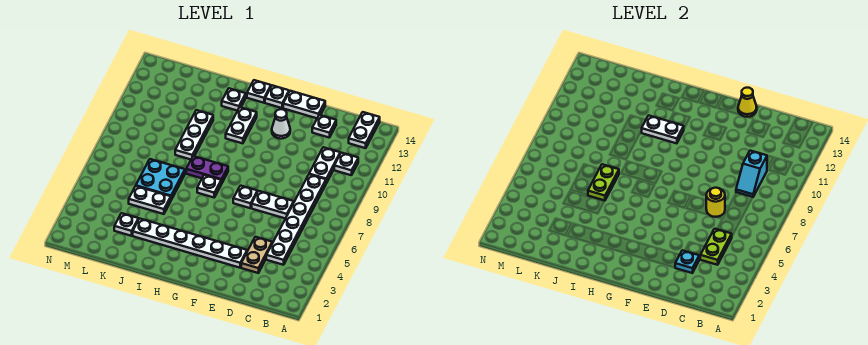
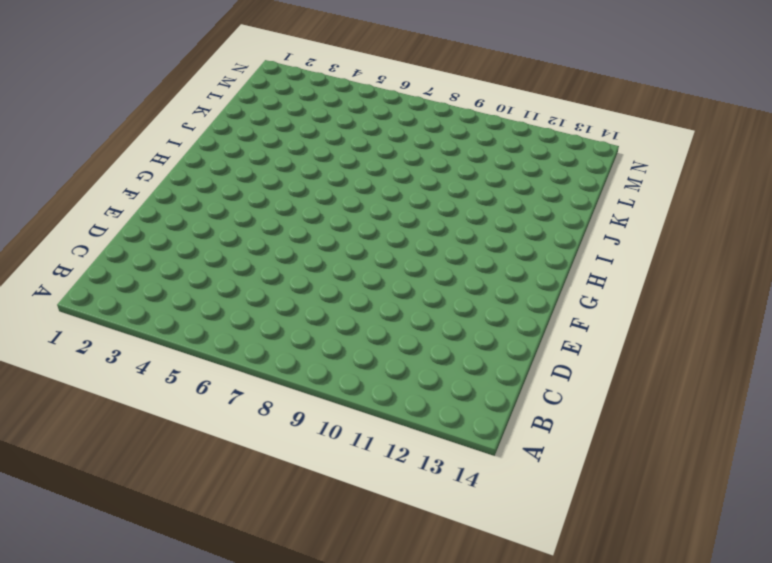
none -> white 1x1 plate [334,153,358,175]
none -> white 1x2 plate [349,112,380,148]
none -> white 1x6 plate [266,174,326,265]

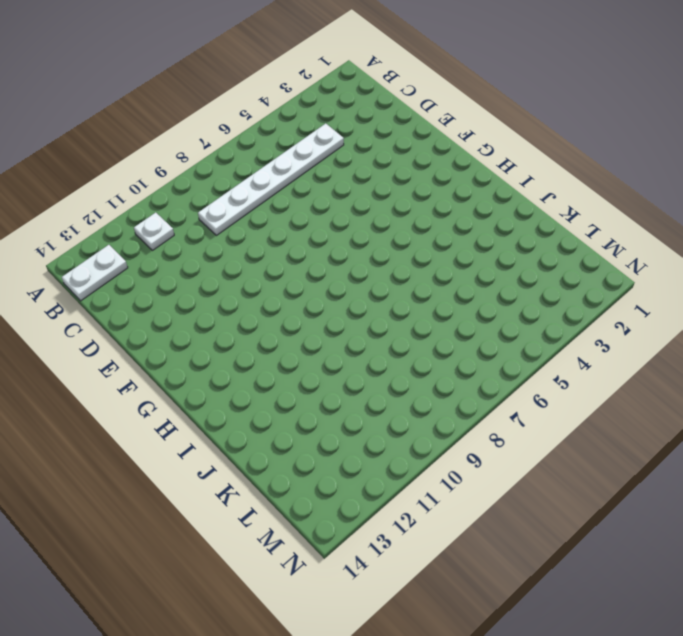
none -> white 1x2 plate [309,147,340,183]
none -> tan 1x2 plate [241,237,272,273]
none -> white 1x2 plate [252,191,294,219]

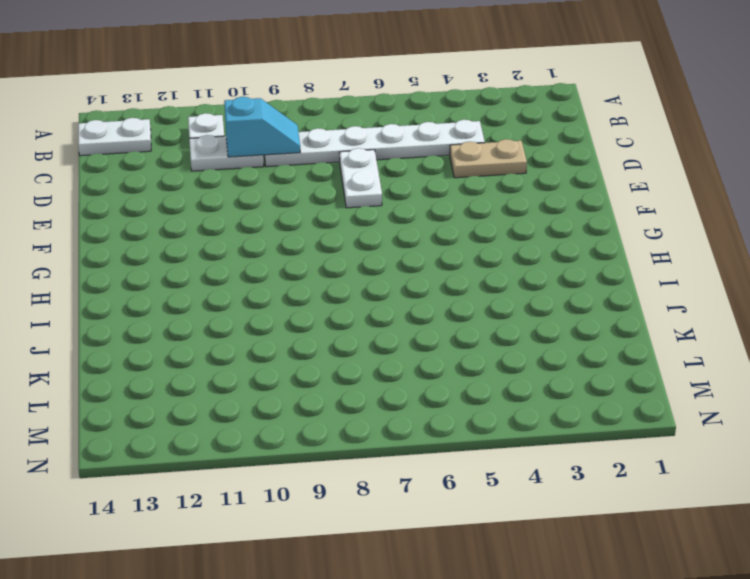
none -> white 1x1 plate [312,115,336,138]
none -> white 1x6 plate [133,219,247,268]
none -> white 1x2 plate [283,91,325,118]

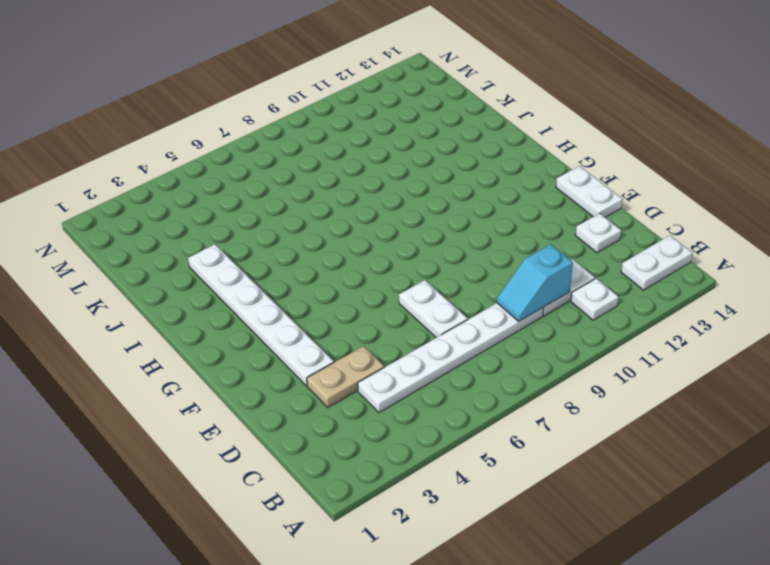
none -> white 1x1 plate [233,186,257,208]
none -> white 1x1 cone [272,109,290,139]
none -> white 1x1 plate [265,85,289,108]

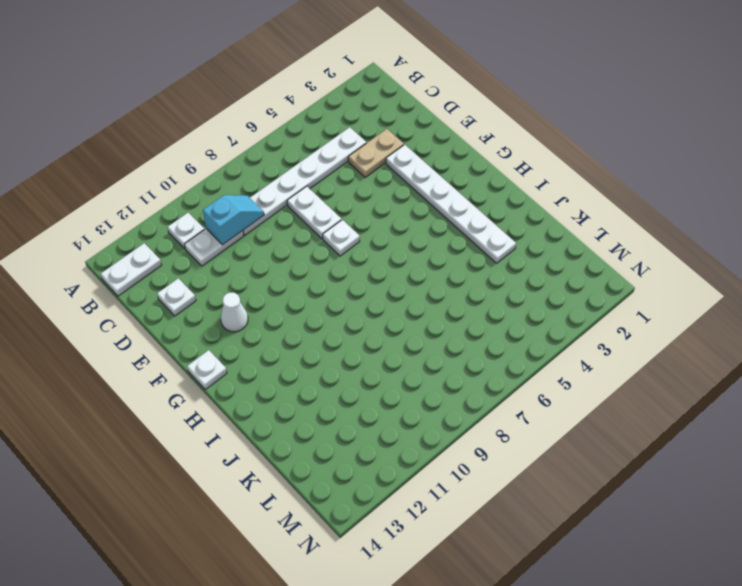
none -> white 1x2 plate [283,91,325,118]
none -> white 1x1 plate [197,175,221,197]
none -> purple 1x2 plate [186,156,228,184]

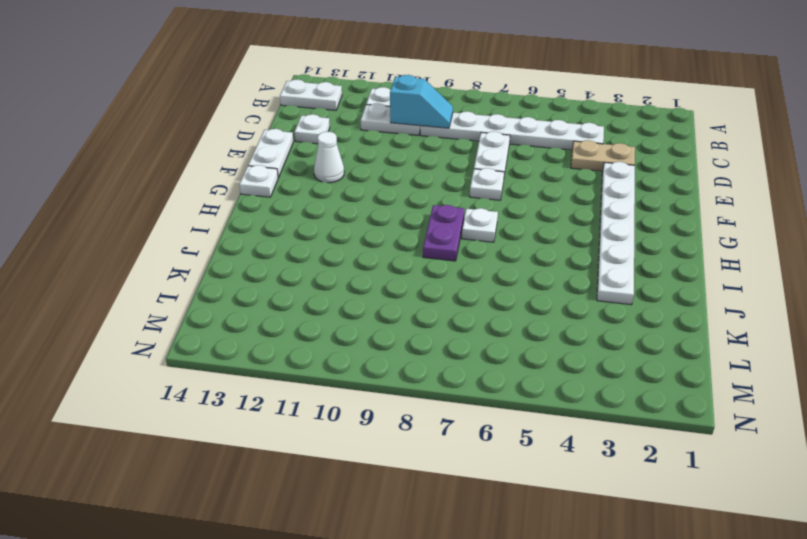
none -> white 1x2 plate [226,107,257,143]
none -> white 1x1 plate [247,80,271,103]
none -> white 1x1 plate [222,88,246,111]

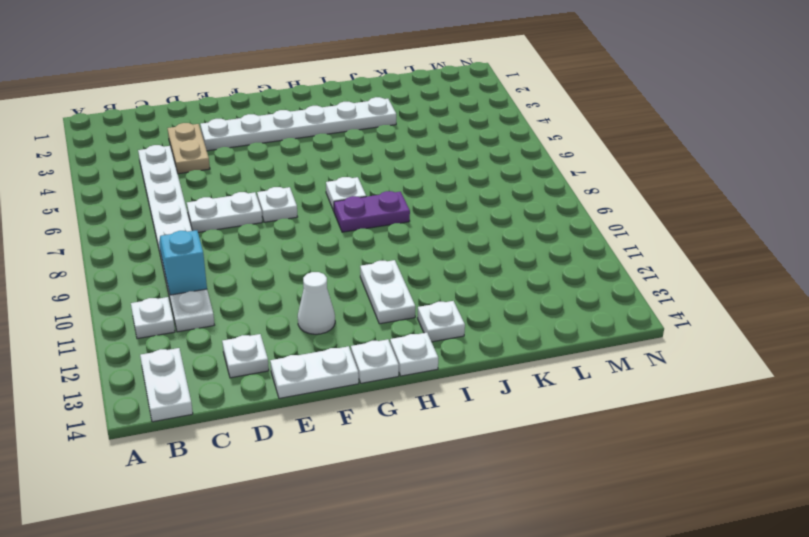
none -> white 1x2 plate [129,186,171,214]
none -> cyan 2x2 plate [136,159,185,200]
none -> white 1x3 plate [175,110,213,159]

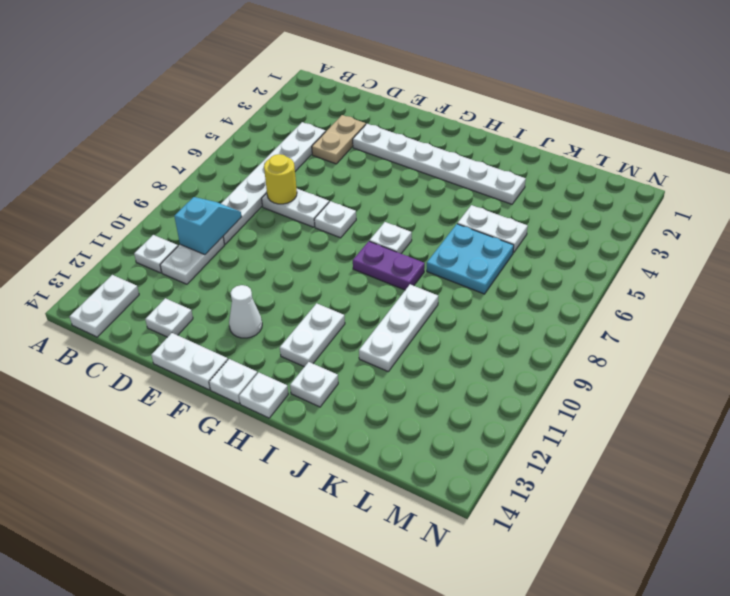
none -> white 1x1 plate [114,213,138,236]
none -> lime 1x2 plate [700,229,732,265]
none -> cyan 1x1 plate [675,250,699,273]

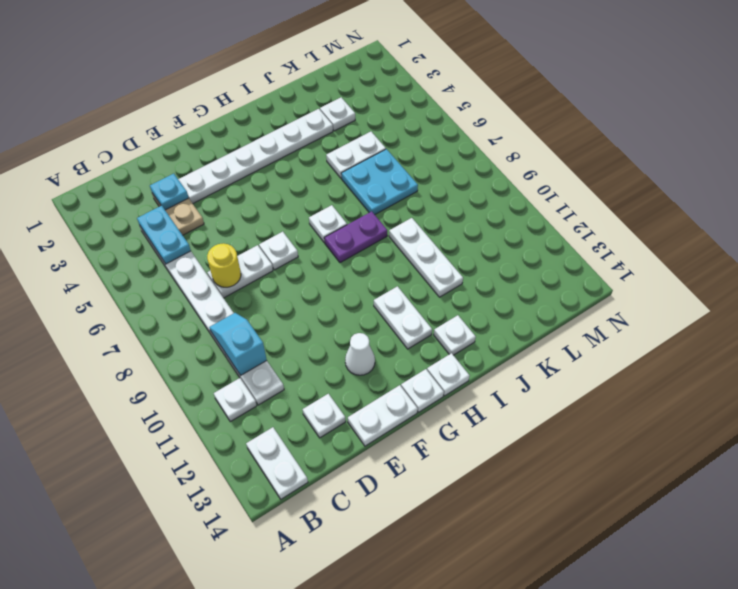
cyan 1x2 plate [137,206,191,264] -> lime 1x2 plate [700,229,732,265]
none -> yellow 1x1 cone [738,88,757,117]
none -> white 1x2 plate [642,115,684,143]
none -> lime 1x2 plate [588,164,619,200]

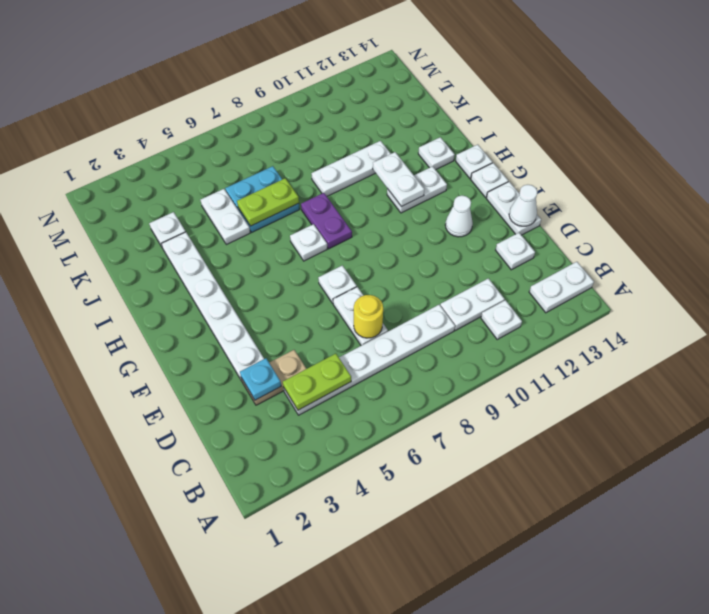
white 1x1 cone [509,185,538,226] -> yellow 1x1 cone [738,88,757,117]
none -> cyan 1x2 slope [736,151,767,197]

